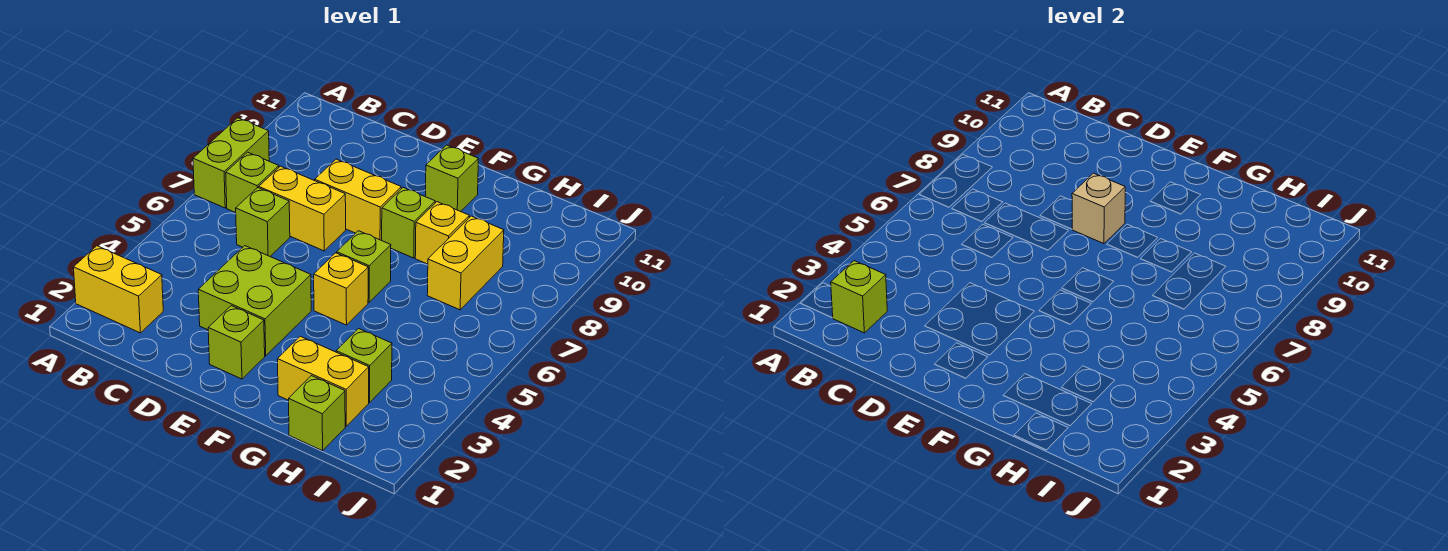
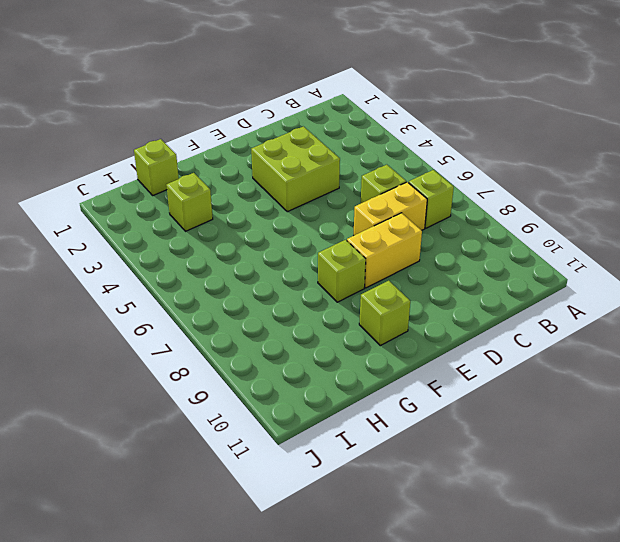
none -> yellow 1x2 brick [74,246,163,333]
none -> lime 1x2 brick [193,118,269,208]
none -> lime 1x1 brick [208,306,265,379]

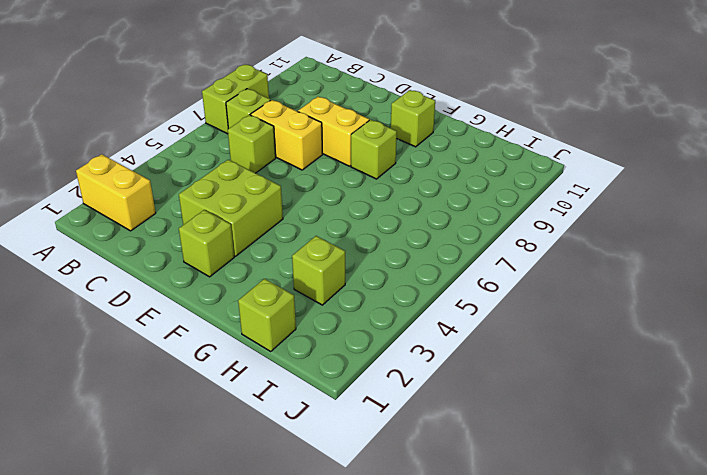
none -> yellow 1x1 brick [314,253,368,325]
none -> lime 1x1 brick [337,231,391,302]
none -> yellow 1x2 brick [278,336,369,426]

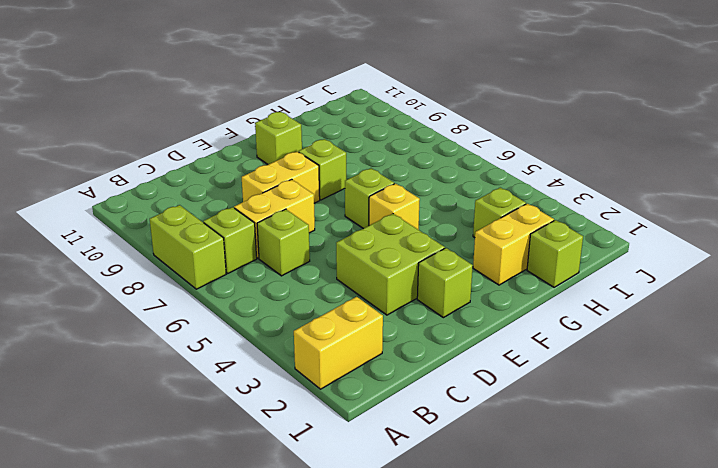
none -> yellow 1x1 brick [415,202,469,264]
none -> yellow 1x2 brick [427,216,504,310]
none -> lime 1x1 brick [831,261,887,333]

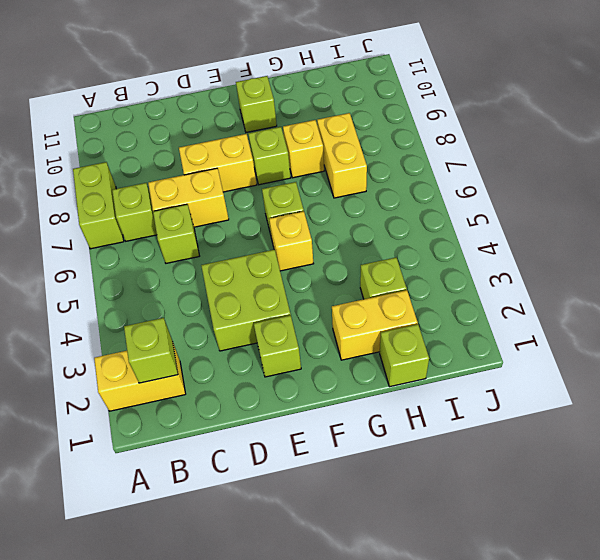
none -> tan 1x1 brick [1072,173,1125,244]

